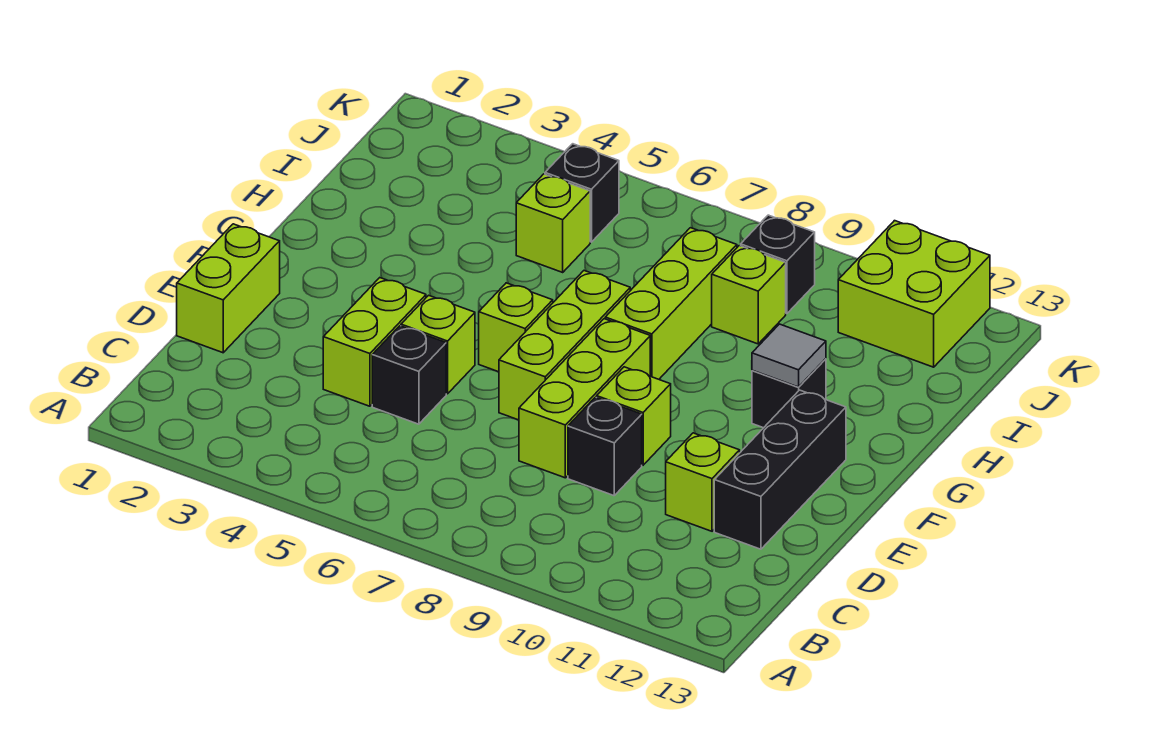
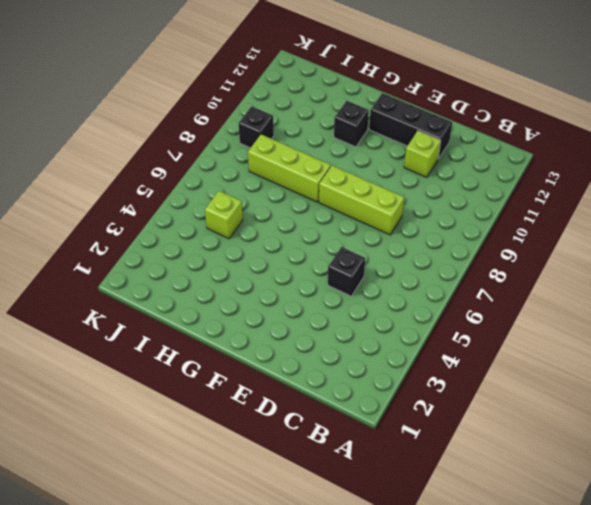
none -> lime 1x2 brick [177,224,280,353]
none -> lime 1x2 brick [323,278,426,406]
none -> black 1x1 brick [568,397,642,496]

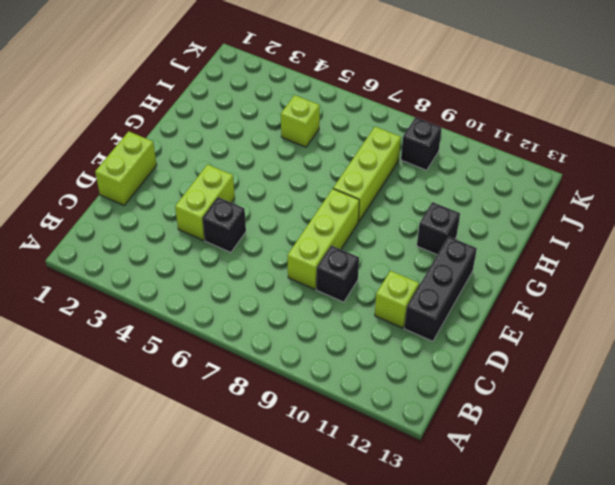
none -> lime 1x1 brick [401,295,475,394]
none -> lime 1x3 brick [499,271,630,420]
none -> lime 1x1 brick [597,367,671,465]

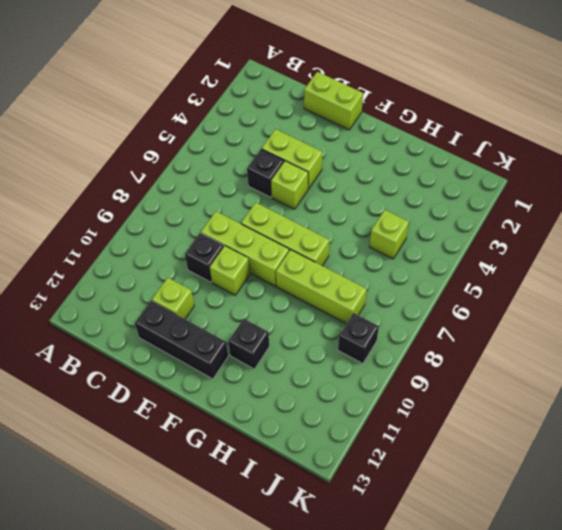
none -> lime 1x1 brick [479,283,553,372]
none -> lime 1x1 brick [712,246,786,344]
none -> black 1x1 brick [545,144,619,242]

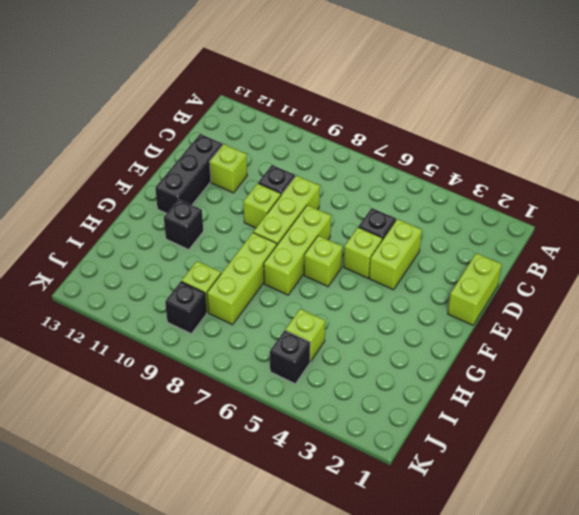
none -> lime 2x2 brick [838,221,990,367]
none -> grey 1x1 tile [752,324,826,387]

